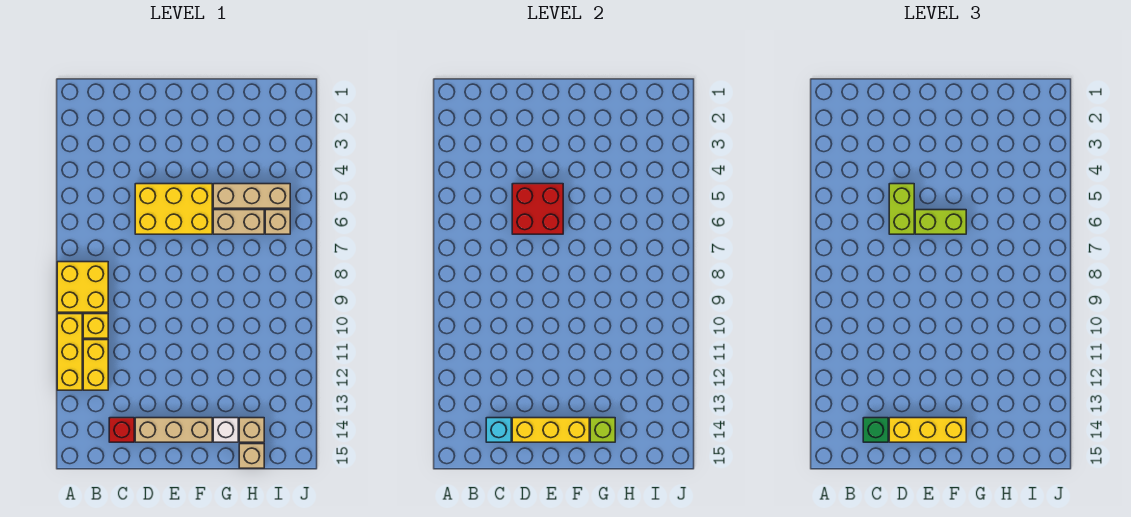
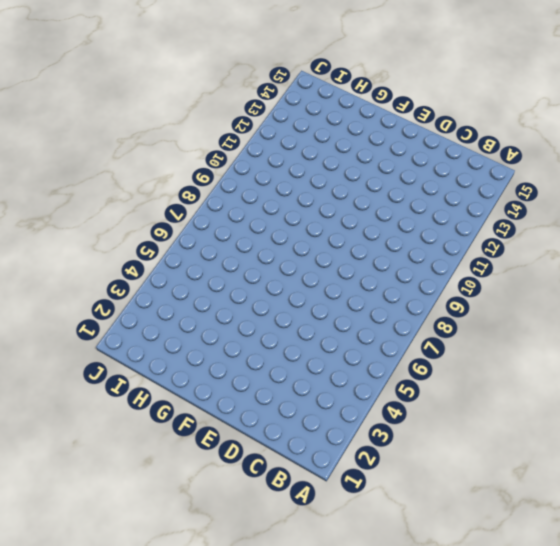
none -> yellow 2x2 brick [57,262,108,312]
none -> yellow 1x3 brick [57,314,82,390]
none -> yellow 1x1 brick [83,314,108,338]

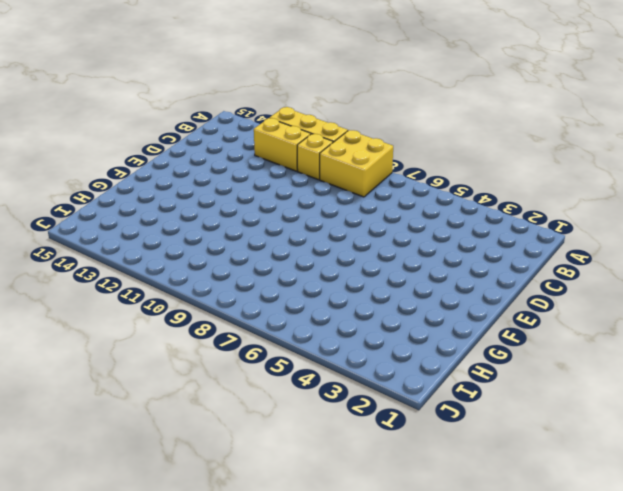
none -> red 1x1 brick [109,418,134,442]
none -> yellow 2x3 brick [135,184,212,234]
none -> tan 1x3 brick [135,418,212,442]

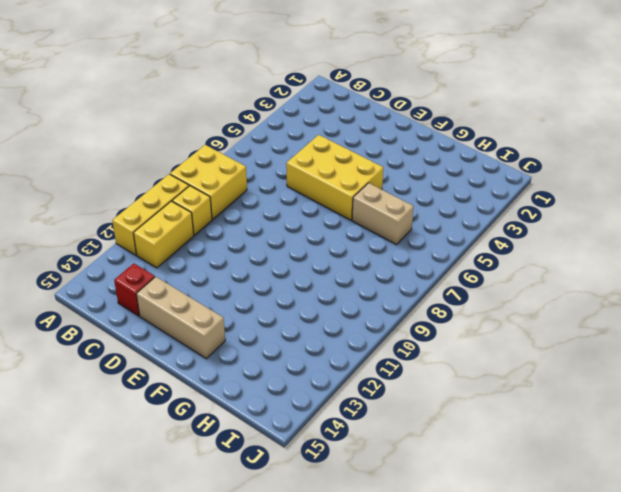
none -> tan 1x3 brick [213,184,290,208]
none -> white 1x1 brick [213,418,238,442]
none -> tan 1x1 brick [239,418,264,442]

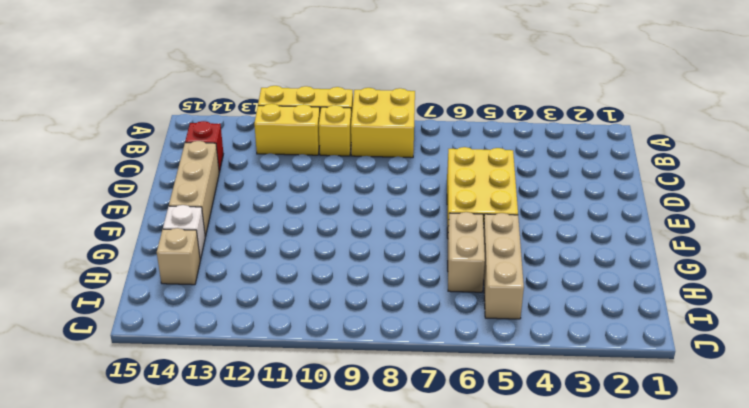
none -> tan 1x1 brick [239,444,264,468]
none -> tan 1x1 brick [265,210,290,234]
none -> cyan 1x1 brick [486,418,511,442]

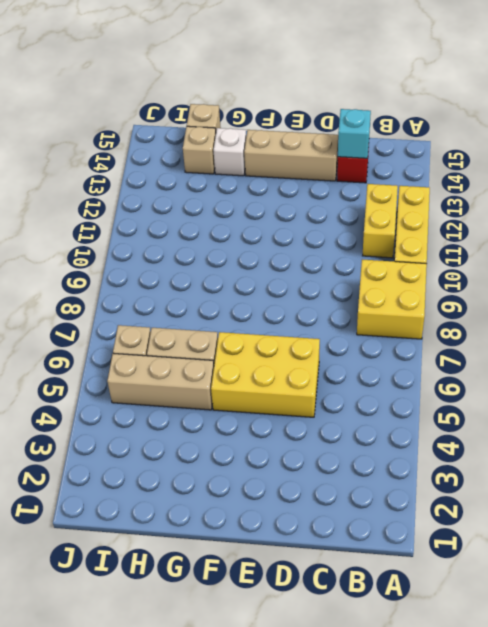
none -> yellow 1x1 brick [83,314,108,338]
none -> red 2x2 brick [512,184,563,234]
none -> yellow 1x3 brick [512,418,589,442]

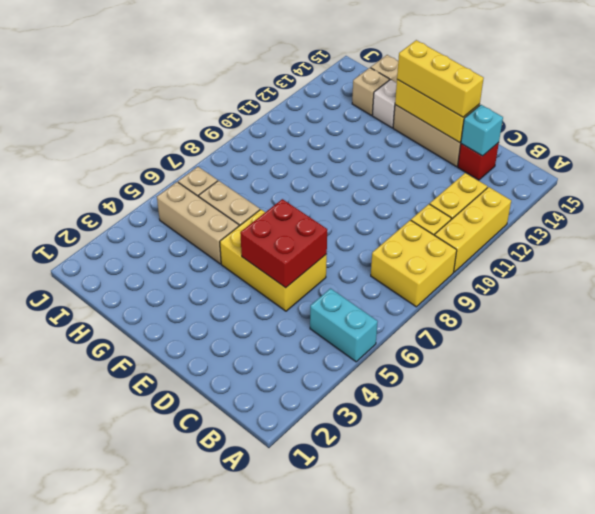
cyan 1x2 brick [310,289,378,362] -> none
none -> lime 1x1 brick [590,418,615,442]
none -> green 1x1 brick [863,418,888,442]
none -> lime 1x2 brick [889,184,914,234]

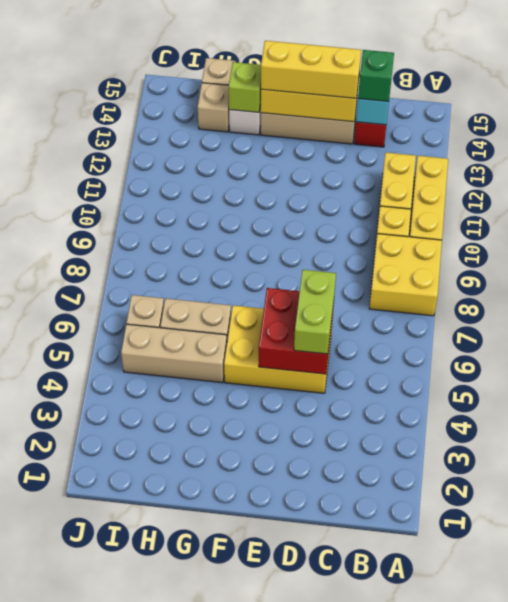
none -> lime 1x2 brick [915,210,966,234]

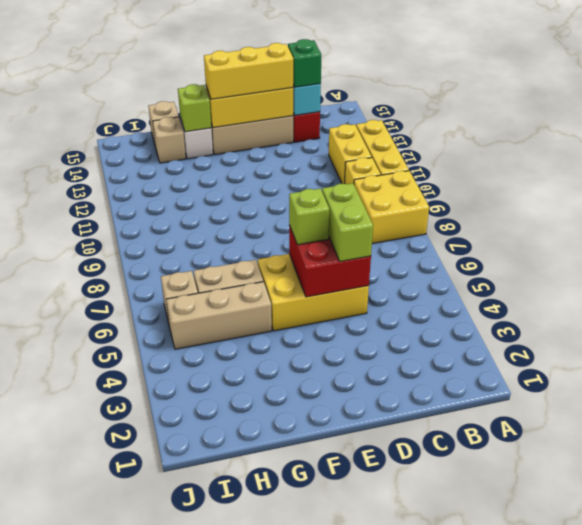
lime 1x1 brick [289,189,329,245] -> lime 1x2 brick [915,210,966,234]

